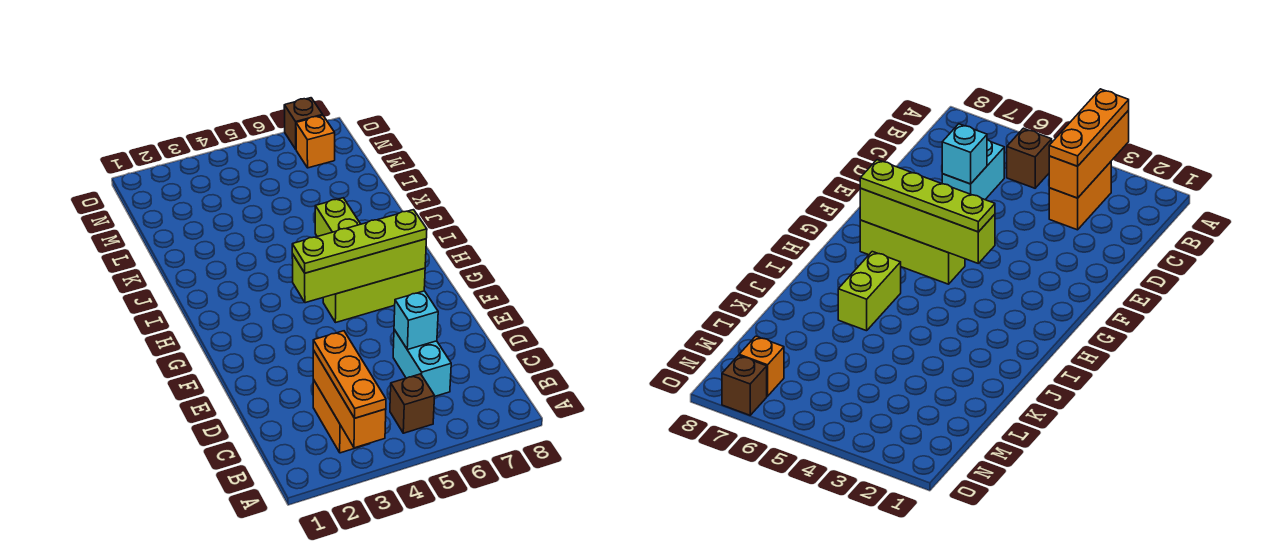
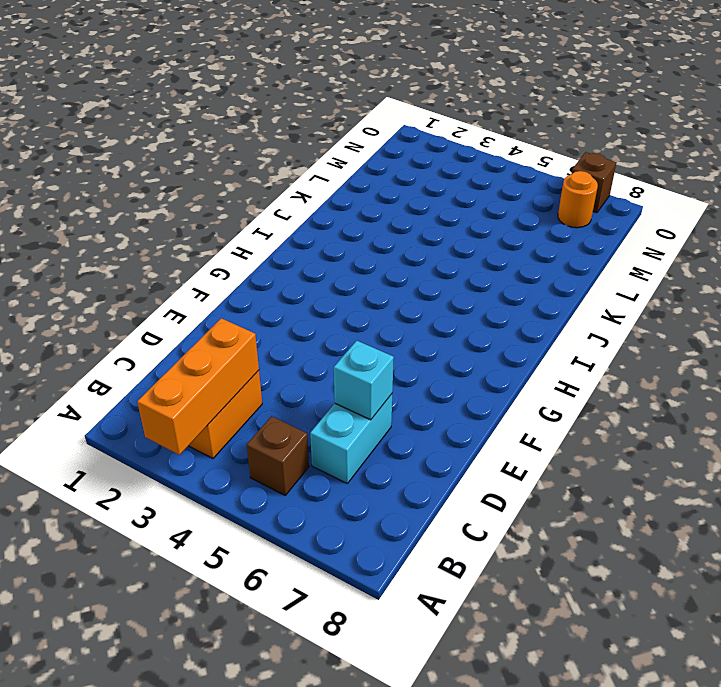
orange 1x1 round brick [558,171,598,228] -> orange 1x1 brick [296,116,335,168]
none -> lime 1x3 brick [323,268,425,323]
none -> lime 1x2 brick [315,198,360,237]
none -> lime 1x4 brick [292,239,426,303]

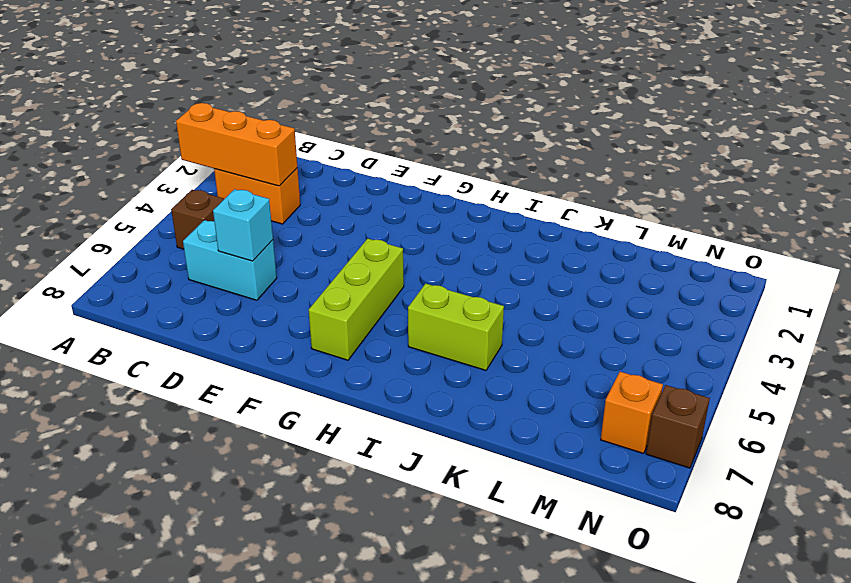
none -> lime 1x4 brick [292,239,426,303]
none -> orange 1x3 plate [313,331,386,418]
none -> lime 1x4 plate [292,210,427,273]

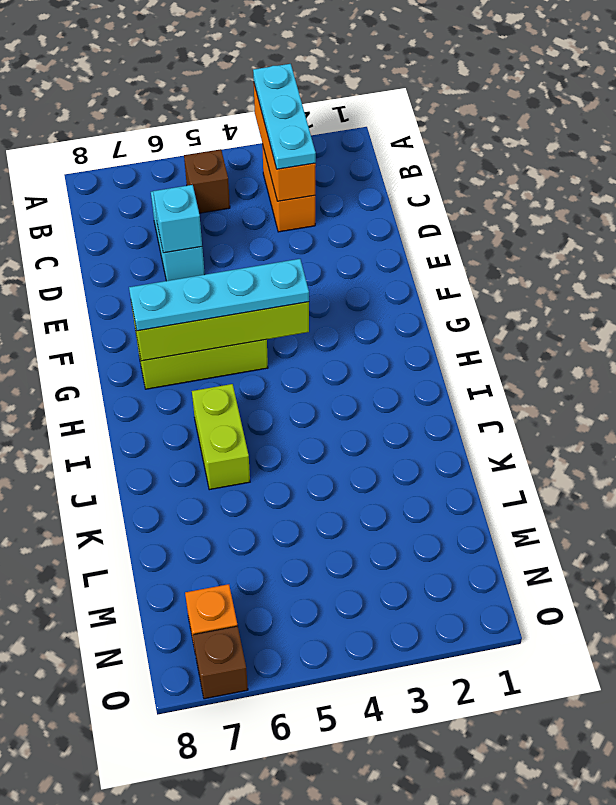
cyan 1x3 plate [253,64,316,169] -> orange 1x3 plate [313,331,386,418]
cyan 1x4 plate [129,259,309,331] -> lime 1x4 plate [292,210,427,273]

